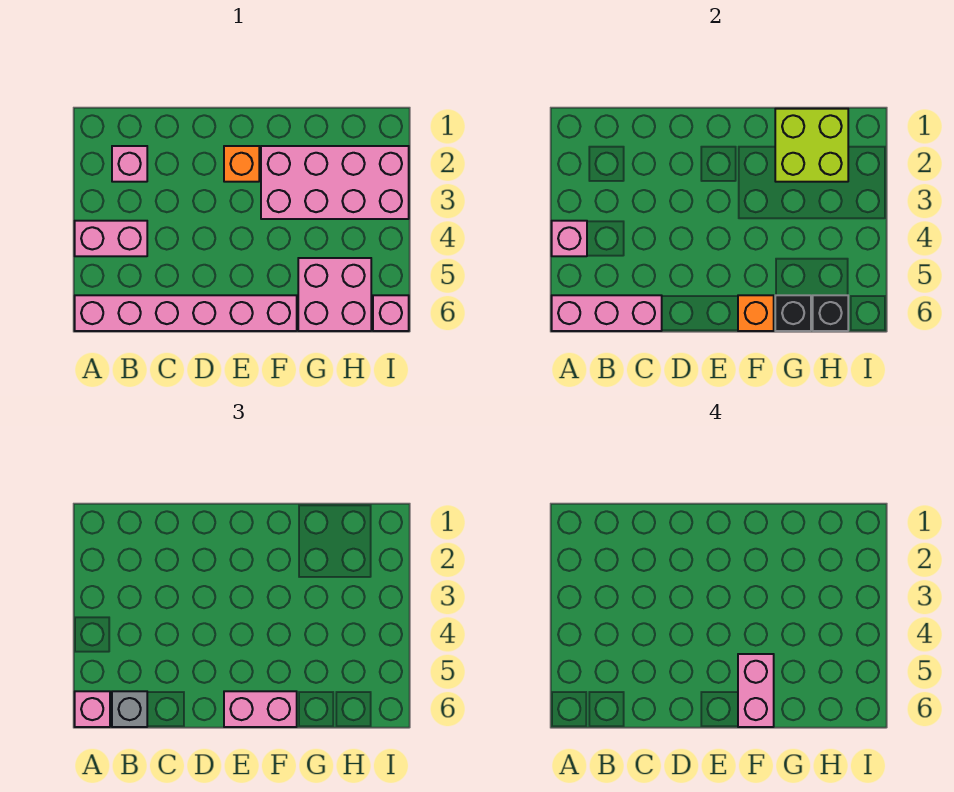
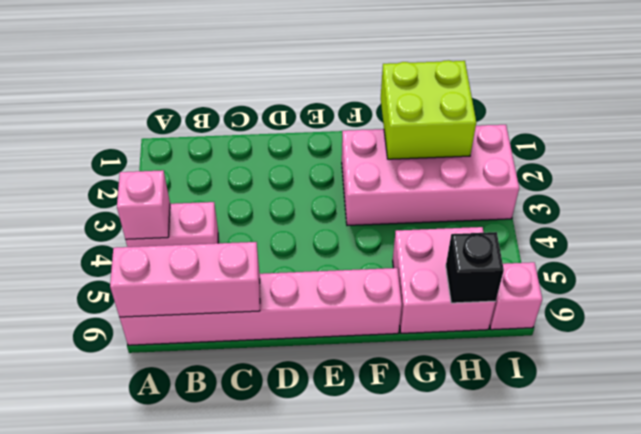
none -> pink 1x1 brick [112,146,147,182]
none -> orange 1x1 brick [224,146,259,182]
none -> orange 1x1 brick [738,295,774,331]

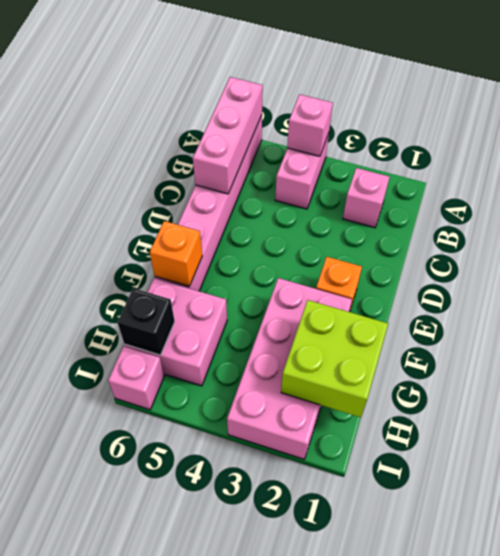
none -> black 1x1 brick [775,295,811,331]
none -> pink 1x1 brick [75,691,110,727]
none -> grey 1x1 brick [112,691,147,727]

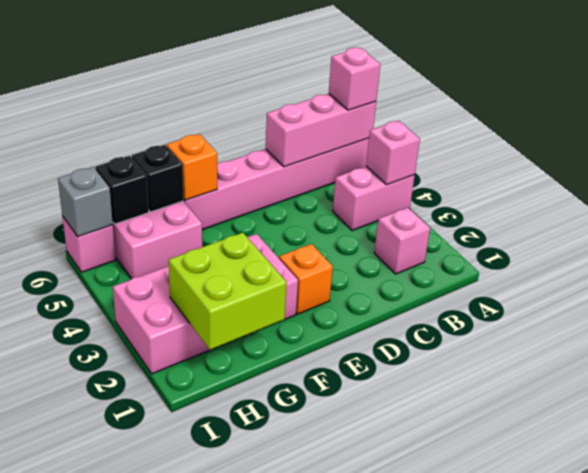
grey 1x1 brick [58,167,113,237] -> grey 1x1 brick moved to [112,691,147,727]
none -> pink 1x2 brick [224,691,297,727]
none -> pink 1x2 brick [738,654,774,727]

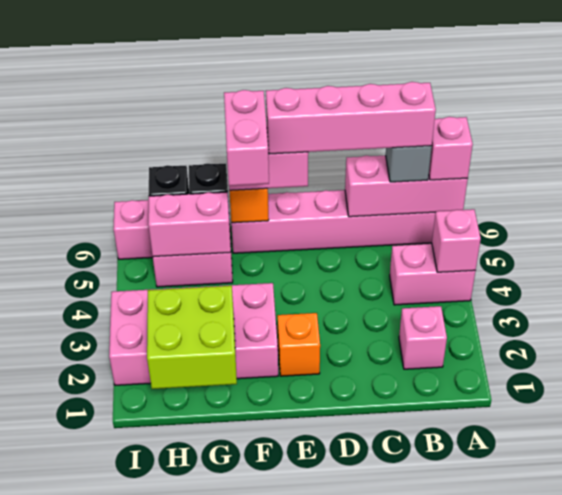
pink 1x4 brick [266,82,436,154] -> none
pink 1x2 brick [148,192,231,257] -> none

